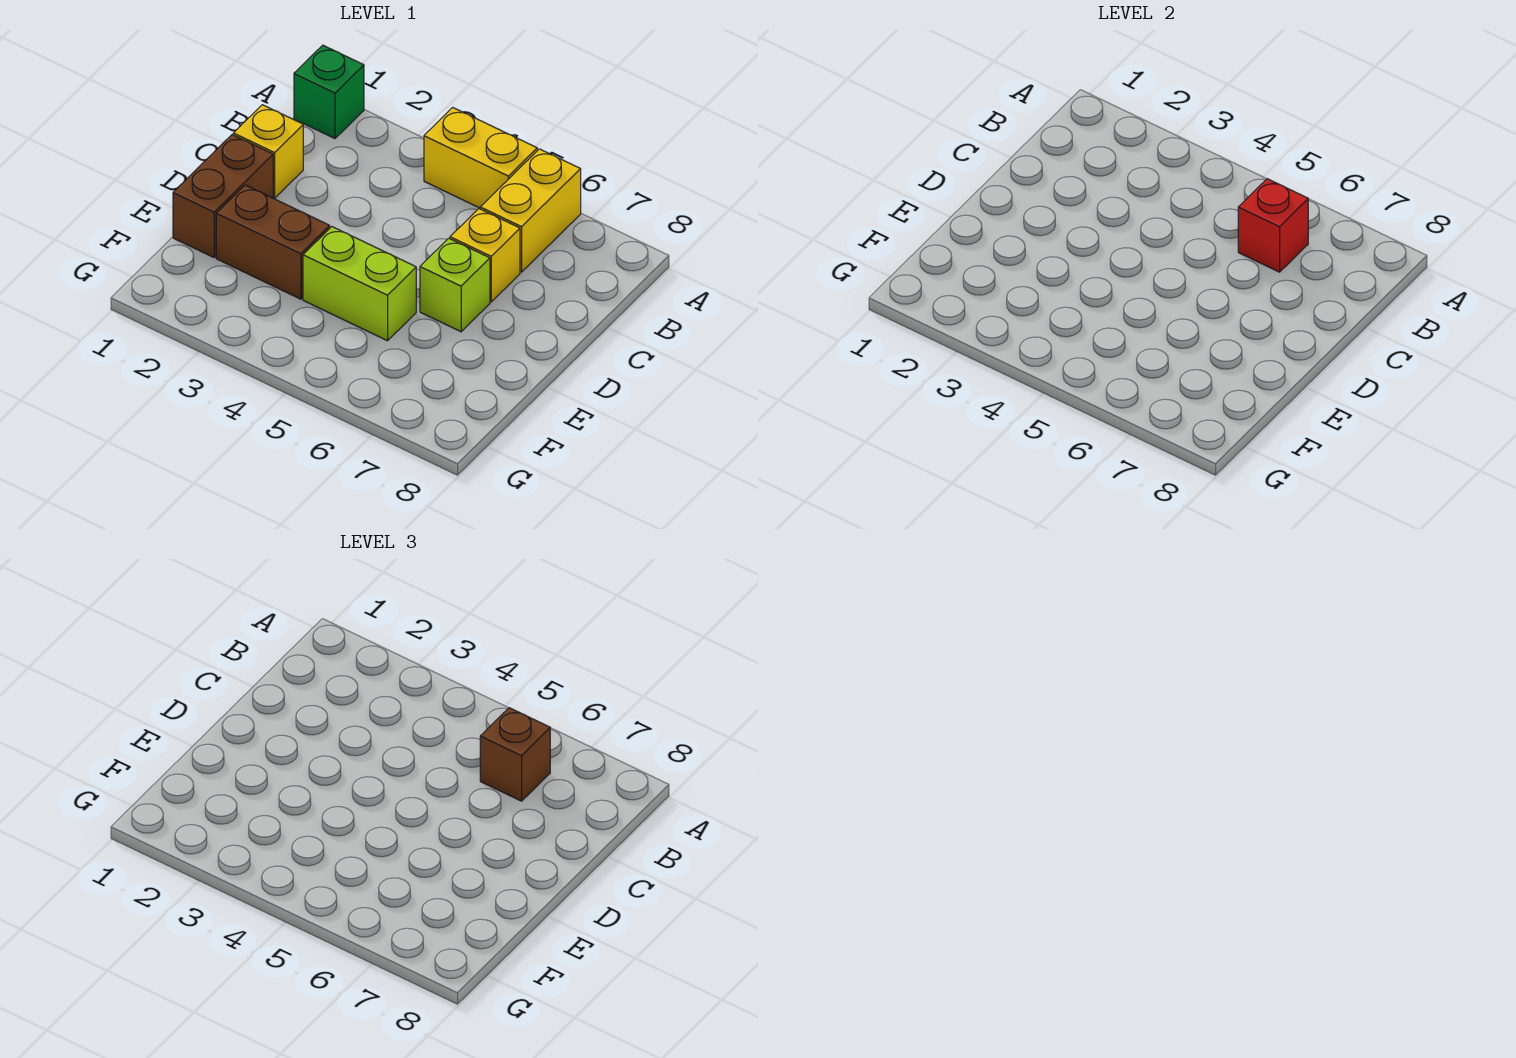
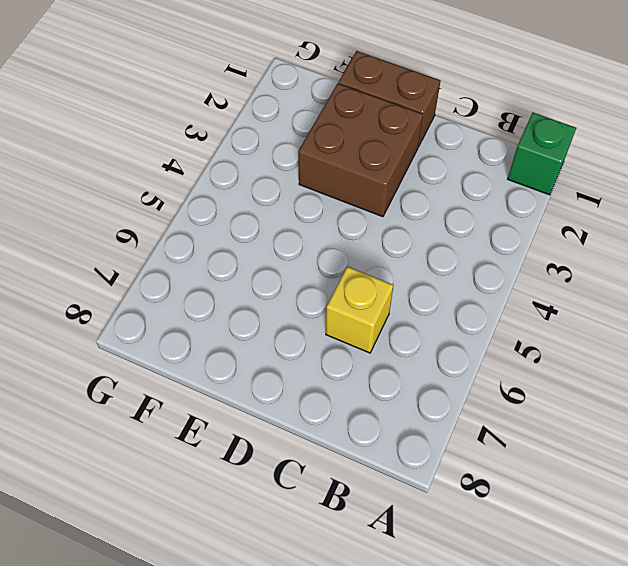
brown 2x2 brick [298,84,423,217] -> brown 1x2 brick [216,185,330,299]
none -> yellow 1x2 brick [424,108,537,208]
none -> yellow 1x2 brick [480,149,581,272]

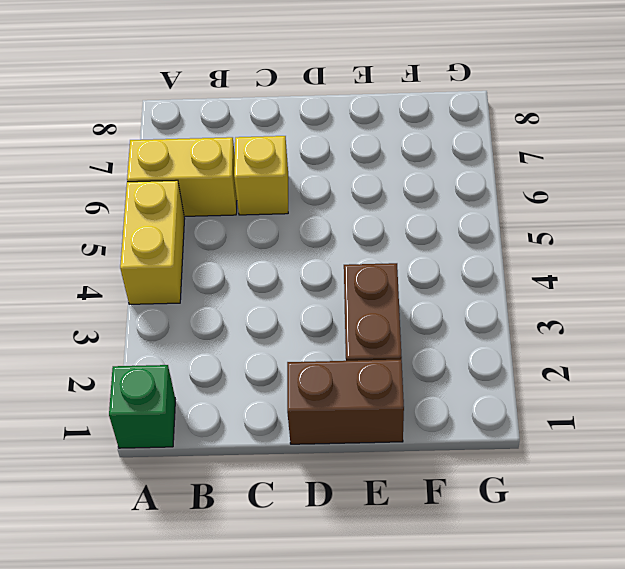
none -> yellow 1x1 brick [233,105,303,198]
none -> lime 1x1 brick [420,238,490,332]

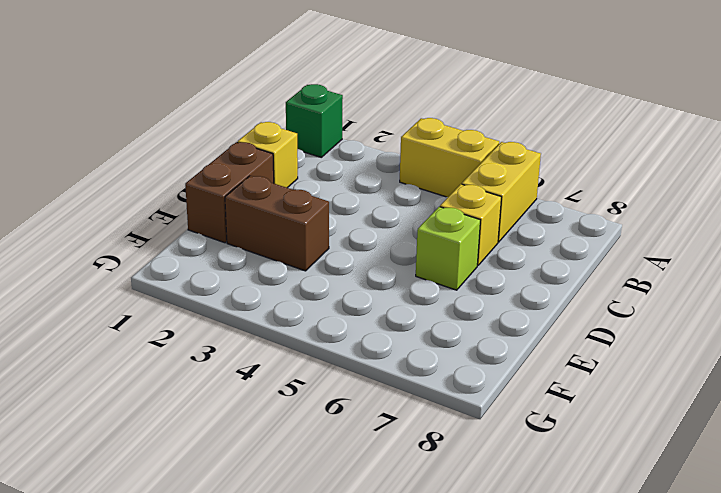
none -> lime 1x2 brick [303,227,416,341]
none -> red 1x1 brick [1238,179,1308,272]

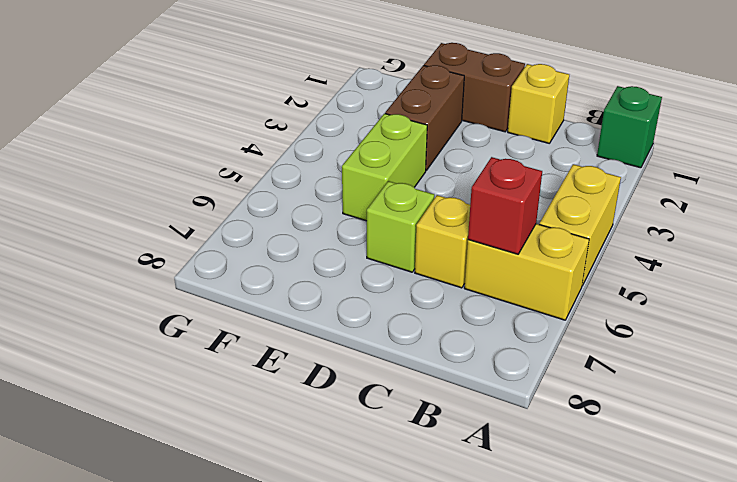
none -> brown 1x1 brick [480,708,550,801]

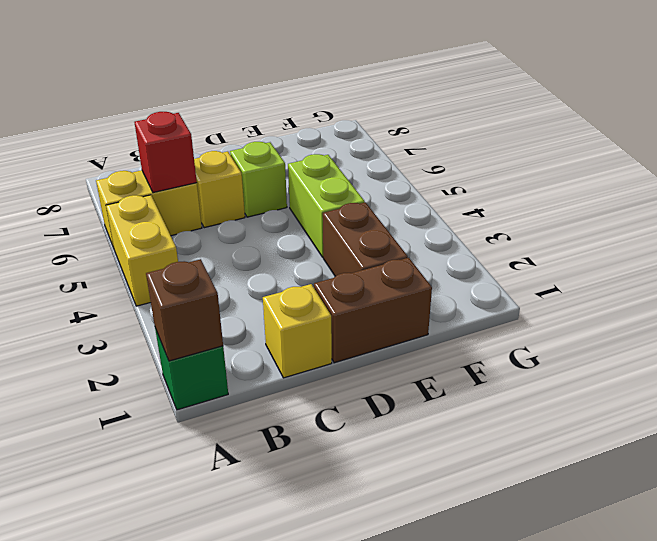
brown 1x1 brick [146,259,223,361] -> brown 1x1 brick moved to [480,708,550,801]

